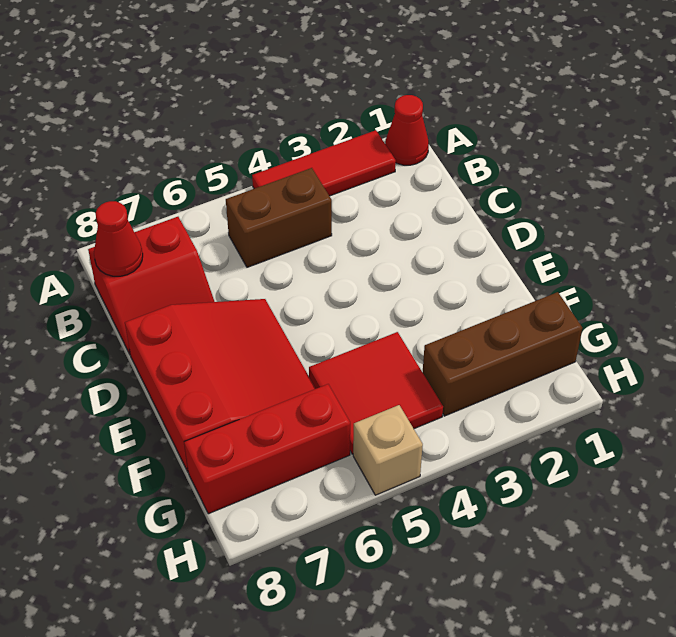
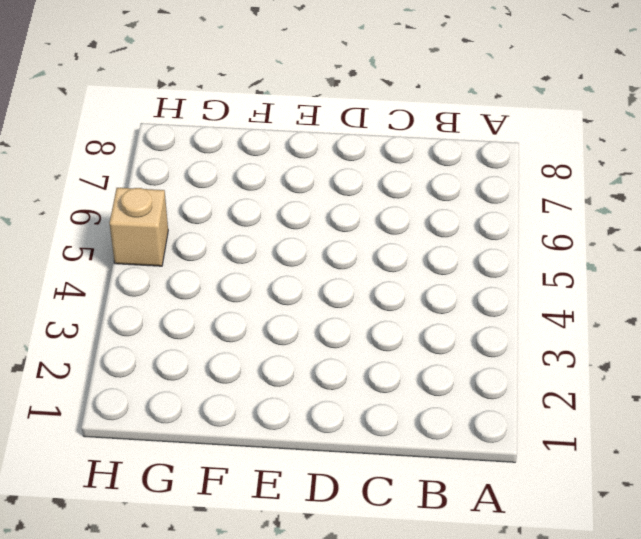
none -> red 1x1 cone [385,95,429,165]
none -> red 1x3 tile [252,130,396,196]

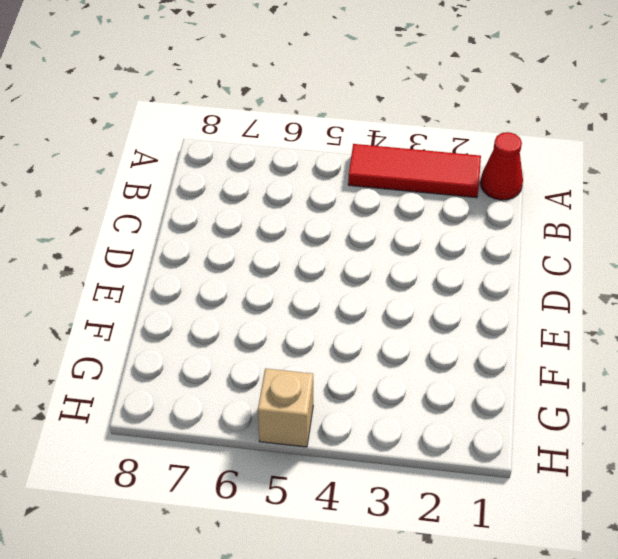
none -> brown 1x2 brick [226,168,332,267]
none -> red 2x2 slope [88,217,215,354]

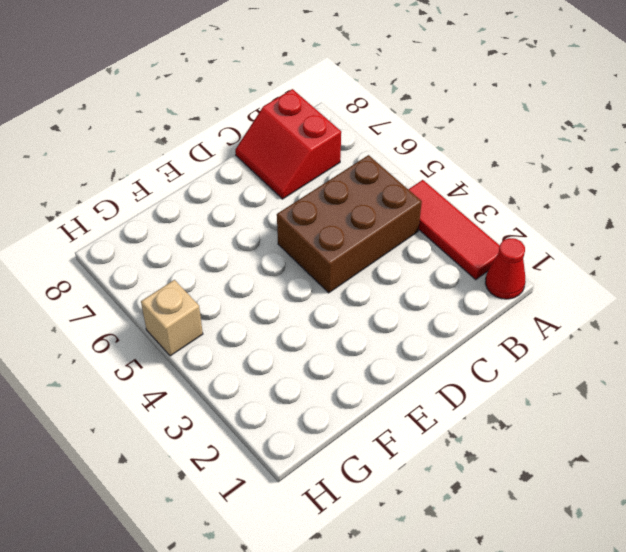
brown 2x3 brick [277,155,422,293] -> brown 1x2 brick [226,168,332,267]
none -> red 3x3 slope [125,299,316,471]
none -> red 2x2 tile [309,332,443,454]

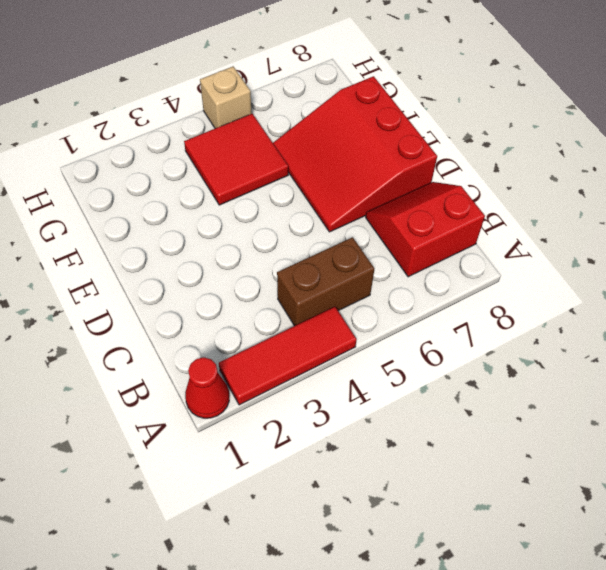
none -> brown 1x3 brick [423,292,582,416]
none -> red 1x3 brick [184,384,350,514]

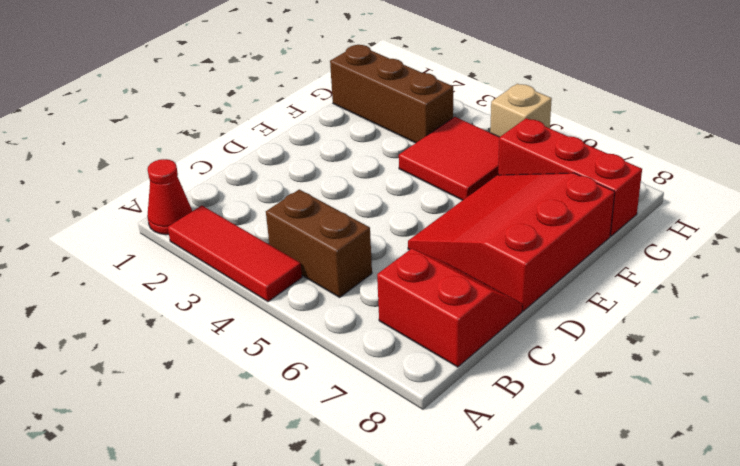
none -> red 1x1 cone [94,201,143,276]

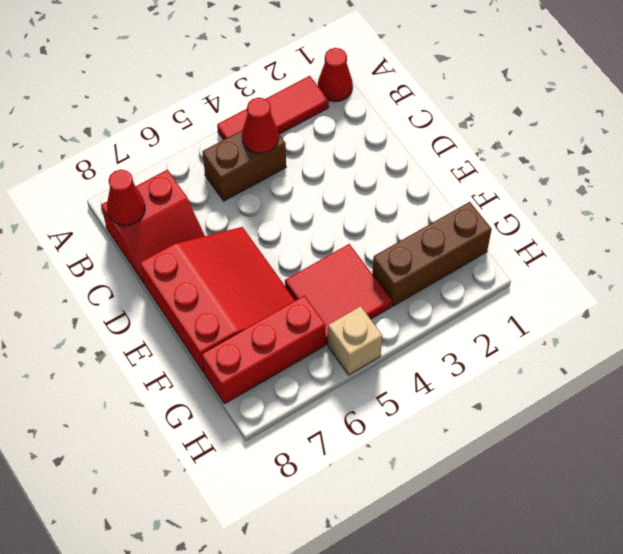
red 1x1 cone [242,98,279,153] -> none

